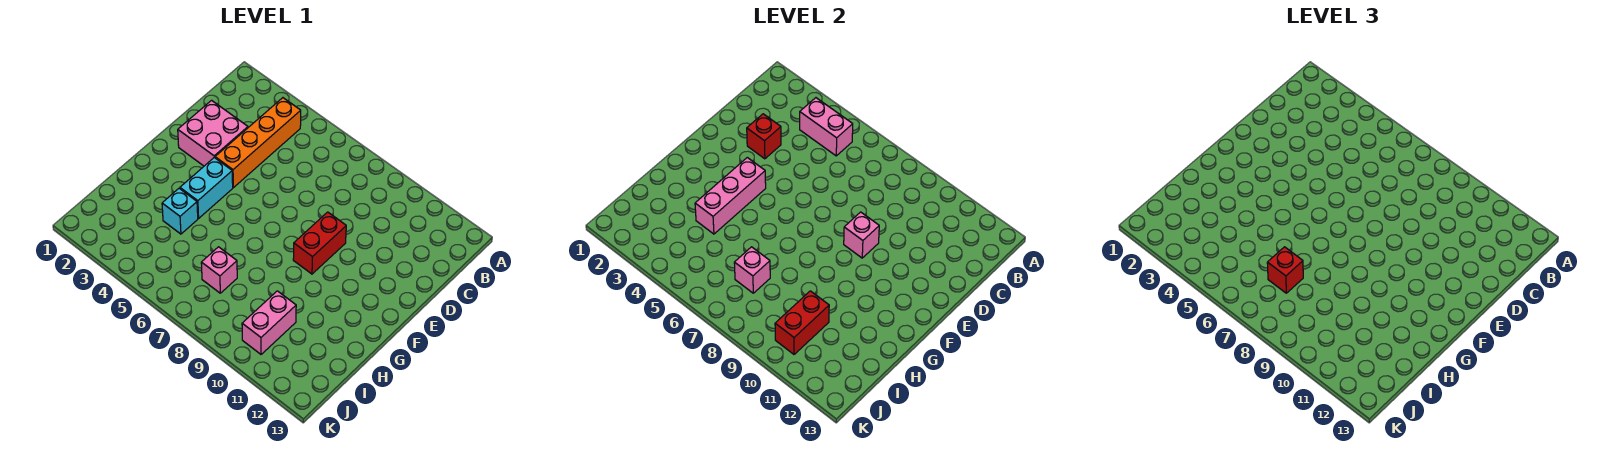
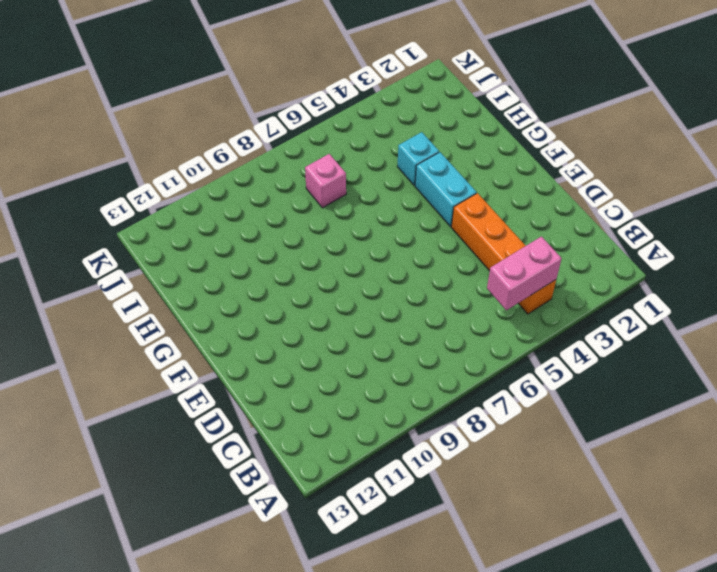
none -> pink 2x2 brick [178,100,248,166]
none -> red 1x2 brick [293,212,346,274]
none -> pink 1x2 brick [242,291,296,354]

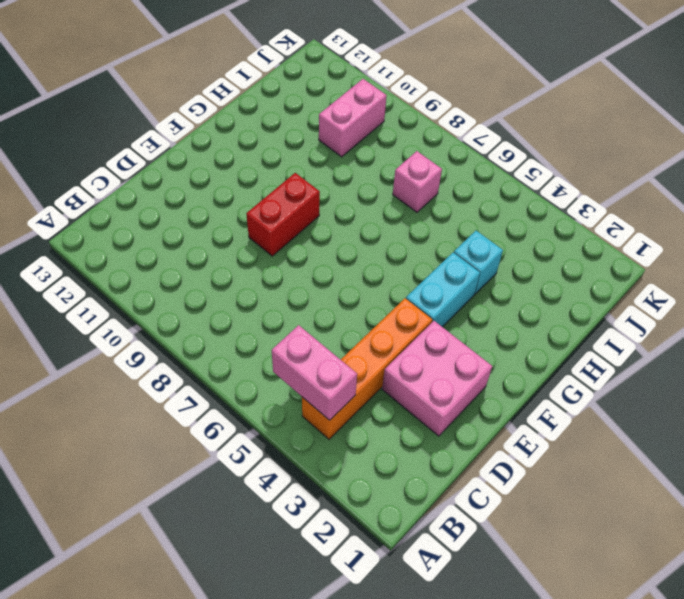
none -> red 1x1 brick [747,114,781,159]
none -> pink 1x1 brick [844,212,879,258]
none -> pink 1x3 brick [695,158,766,234]

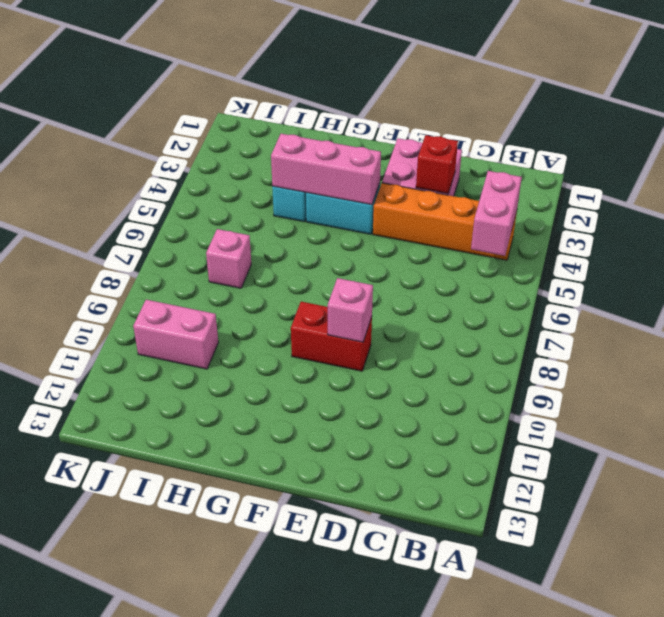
none -> pink 1x1 brick [734,247,770,293]
none -> red 1x2 brick [775,291,829,354]
none -> red 1x1 brick [1267,247,1303,293]

